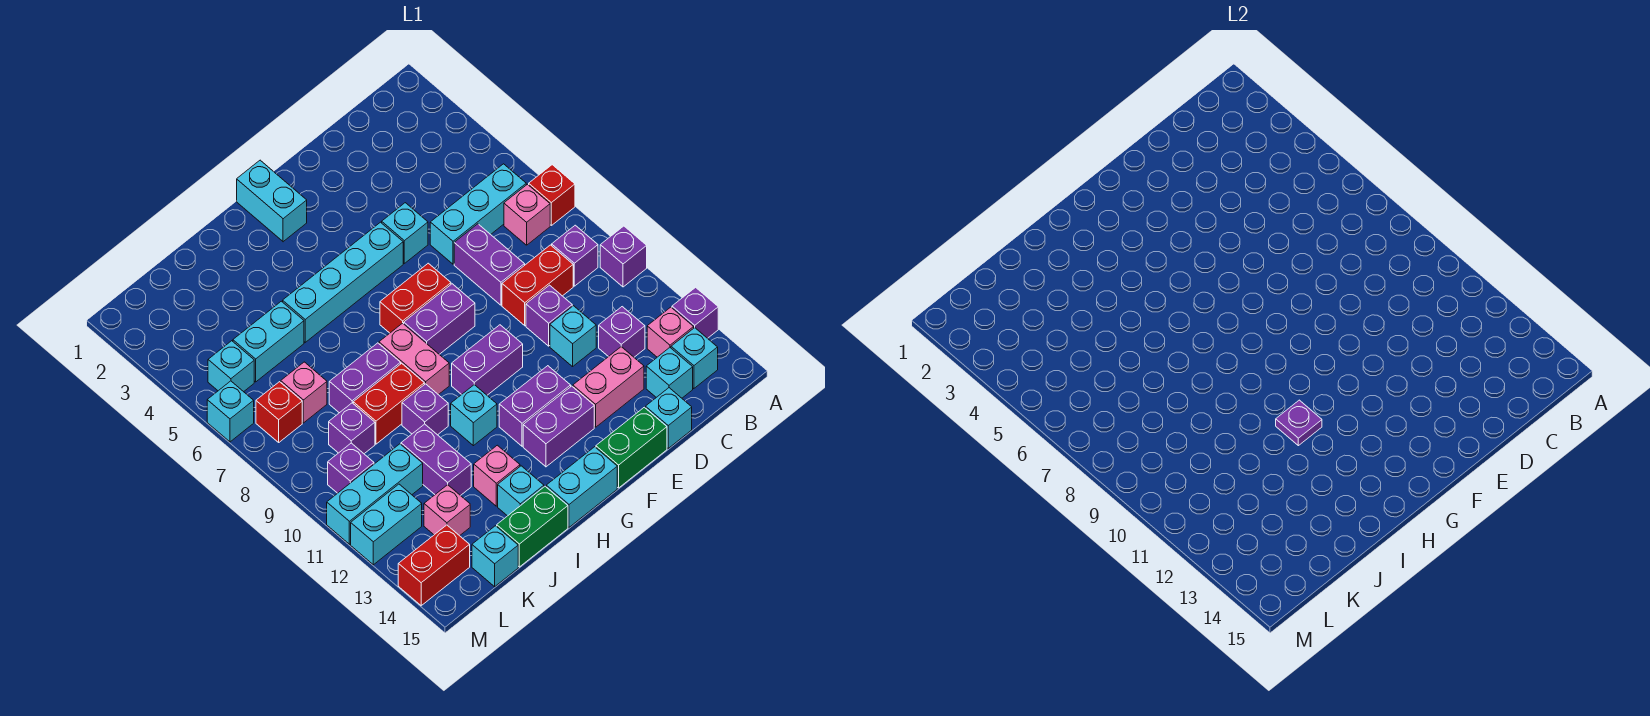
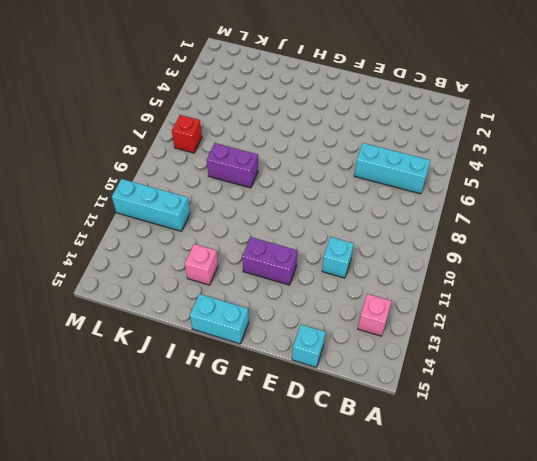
none -> red 1x1 brick [529,165,575,225]
none -> purple 1x1 brick [600,226,647,287]
none -> purple 1x1 brick [672,287,718,338]
none -> pink 1x1 brick [504,184,550,245]

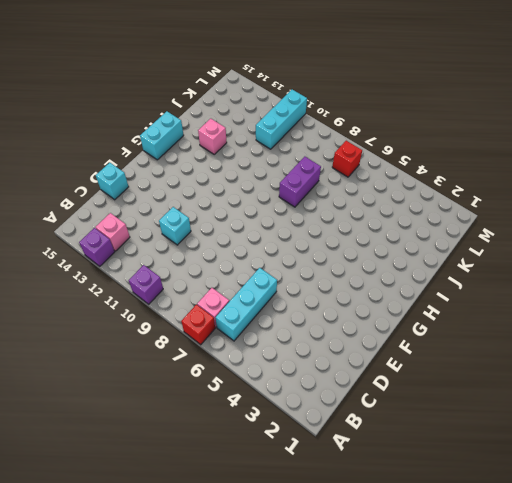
none -> purple 1x1 brick [552,225,598,286]
none -> cyan 1x1 brick [671,328,718,389]
none -> red 1x2 brick [502,245,573,326]
none -> purple 1x1 brick [599,307,645,357]

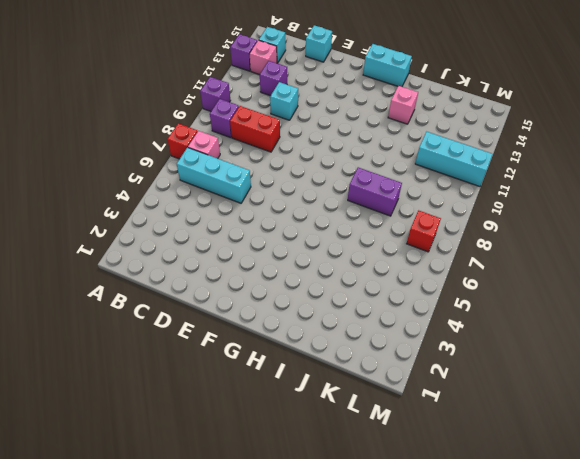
none -> cyan 1x1 brick [646,348,693,398]
none -> purple 1x2 brick [454,224,525,305]
none -> purple 1x1 brick [526,285,572,346]
none -> pink 1x2 brick [573,347,644,427]

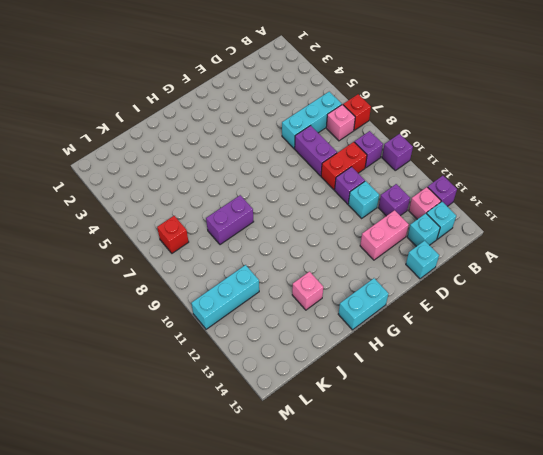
none -> cyan 1x1 brick [382,203,428,263]
none -> green 1x2 brick [596,407,667,488]
none -> cyan 1x4 brick [283,222,403,342]
none -> red 1x2 brick [380,263,451,333]

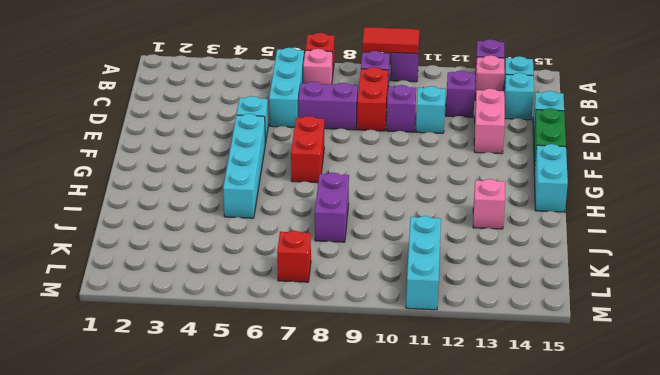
red 1x2 tile [362,27,419,54] -> none
none -> purple 1x2 brick [404,284,475,354]
none -> purple 1x2 brick [452,325,523,395]
none -> purple 1x2 brick [499,366,571,446]
none -> purple 1x2 brick [523,386,594,467]

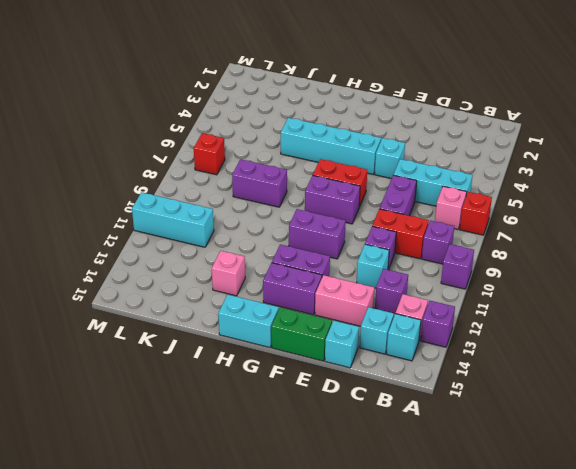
none -> cyan 1x2 brick [237,160,307,242]
none -> pink 1x2 brick [379,323,449,395]
none -> cyan 1x1 brick [451,385,497,446]
none -> red 1x2 brick [353,363,424,444]

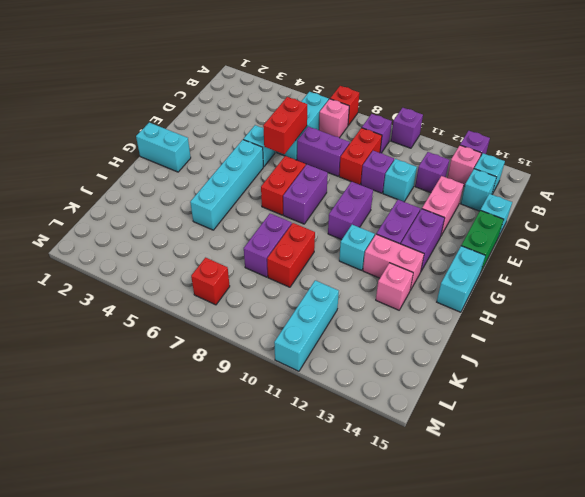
red 1x2 brick [263,97,307,154] -> red 1x2 brick moved to [398,525,470,606]
pink 1x2 brick [363,234,424,290] -> pink 1x2 brick moved to [379,323,449,395]
none -> purple 1x1 brick [402,384,448,435]
none -> cyan 1x1 brick [498,466,544,516]
none -> green 1x2 brick [497,486,568,567]
none -> cyan 1x2 brick [233,301,304,382]

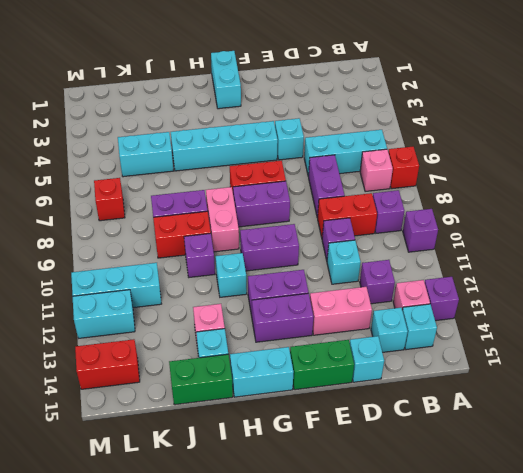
none -> purple 1x2 brick [401,424,471,496]
none -> pink 1x1 brick [281,362,327,423]
none -> purple 1x1 brick [329,403,375,454]
none -> pink 1x1 brick [424,485,470,536]

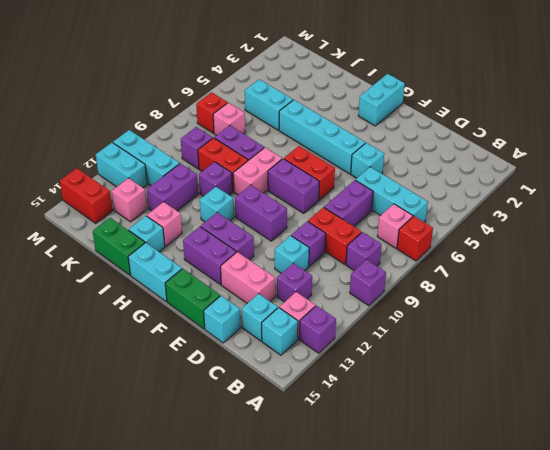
none -> cyan 1x1 brick [472,526,518,587]
none -> cyan 1x1 brick [208,341,254,392]
none -> purple 1x1 brick [328,443,374,493]
none -> cyan 1x1 brick [207,381,254,442]

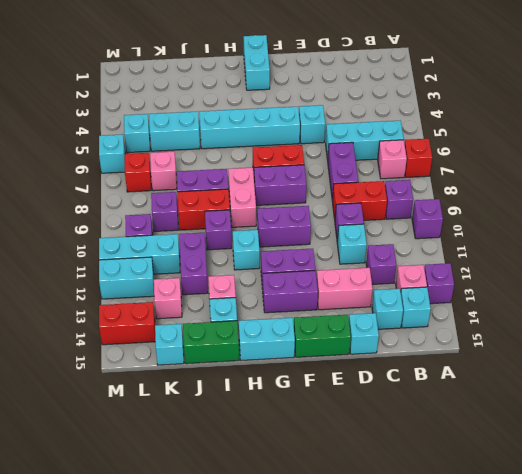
none -> purple 1x1 plate [1276,400,1322,446]

